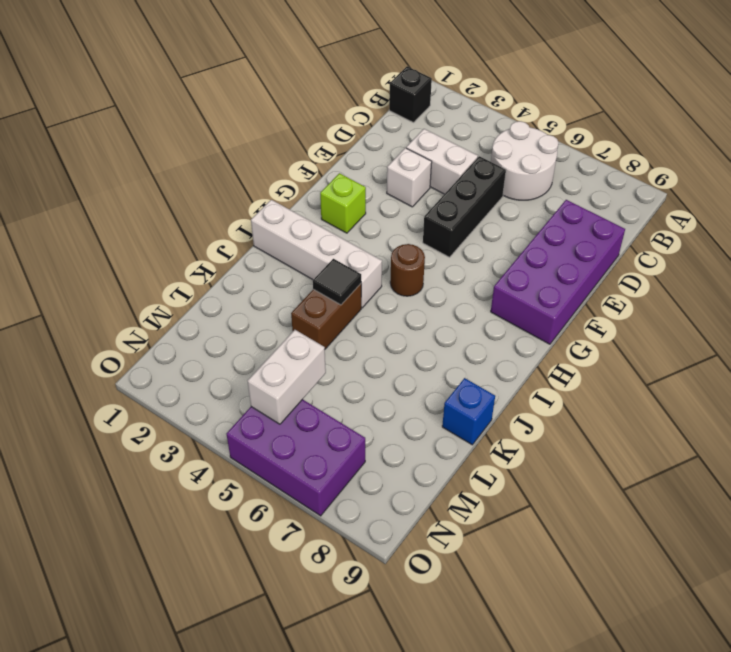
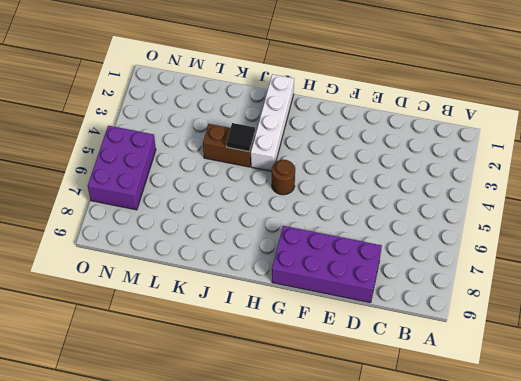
none -> black 1x1 brick [389,66,432,122]
none -> white 2x2 round brick [491,121,559,200]
none -> white 1x2 brick [406,129,478,194]

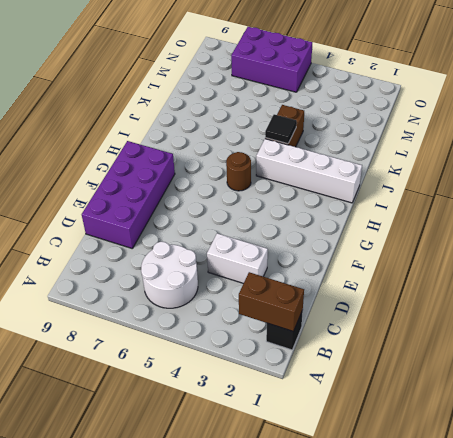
brown 1x2 brick [239,272,304,332] -> none
none -> black 1x3 brick [423,156,506,257]
none -> white 1x1 brick [387,148,432,207]
none -> lime 1x1 brick [320,173,366,233]

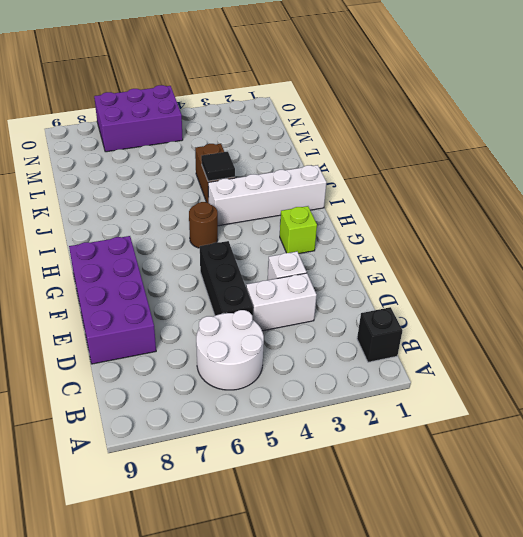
none -> blue 1x1 brick [442,378,495,445]
none -> white 1x2 brick [248,330,326,424]

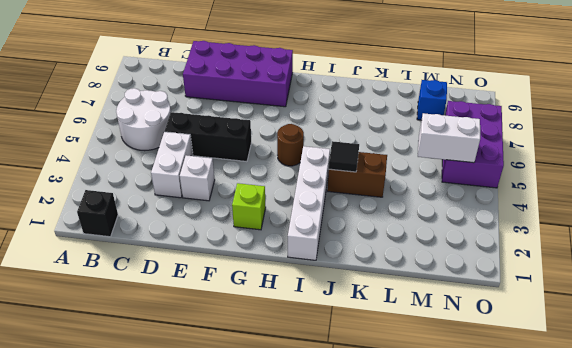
blue 1x1 brick [417,80,447,120] -> blue 1x1 brick moved to [442,378,495,445]

